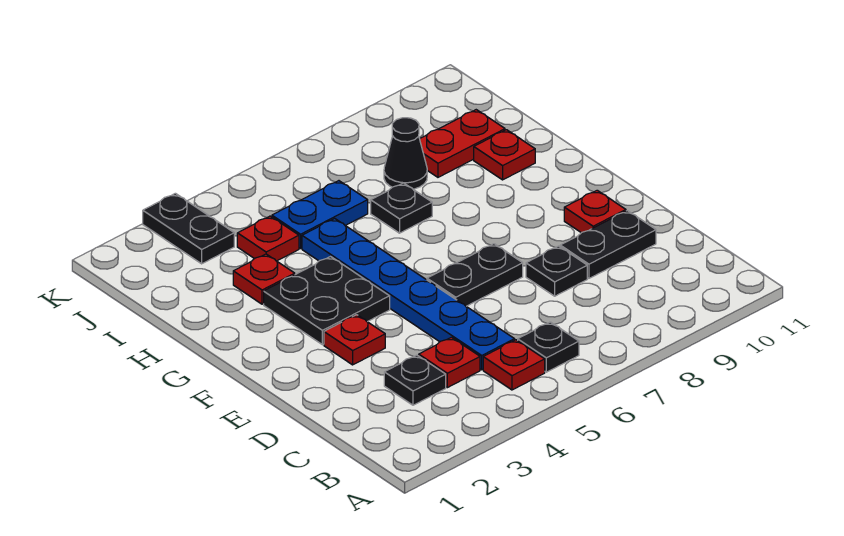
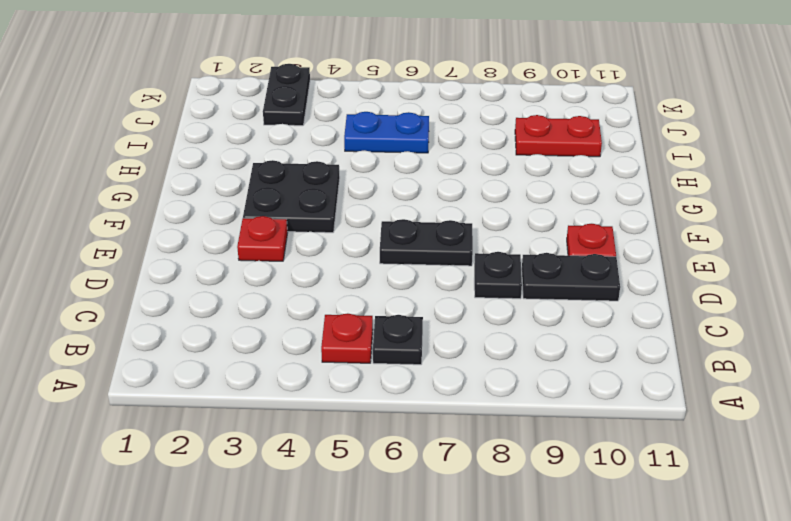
none -> black 1x1 plate [384,355,446,405]
none -> red 1x1 plate [419,337,480,388]
none -> blue 1x6 plate [302,219,515,370]

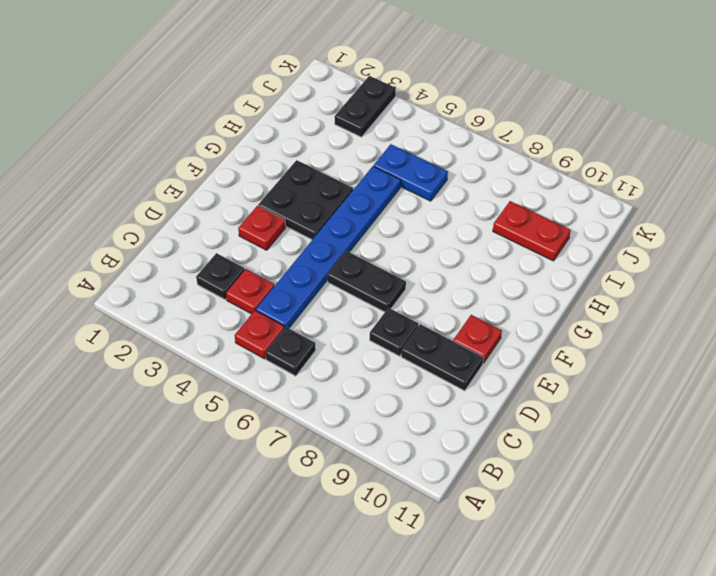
none -> red 1x1 plate [233,254,295,304]
none -> black 1x1 plate [371,183,432,233]
none -> red 1x1 plate [474,130,535,180]

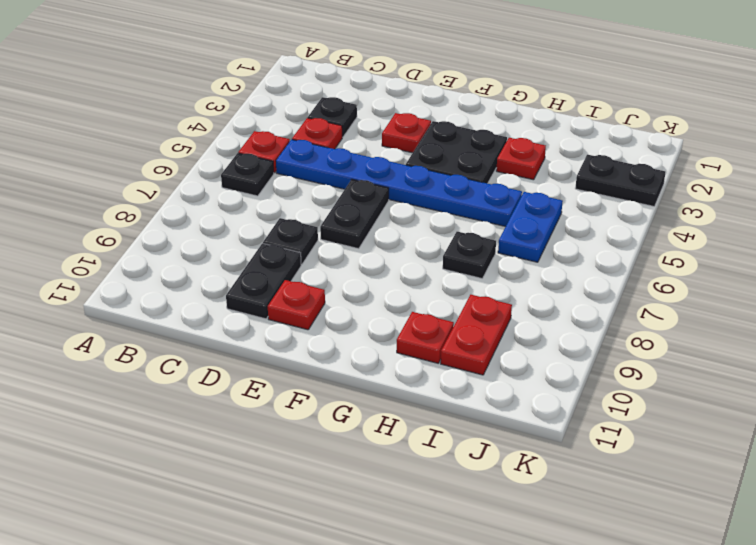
none -> red 1x1 plate [237,216,299,261]
none -> black 1x1 cone [384,118,427,189]

